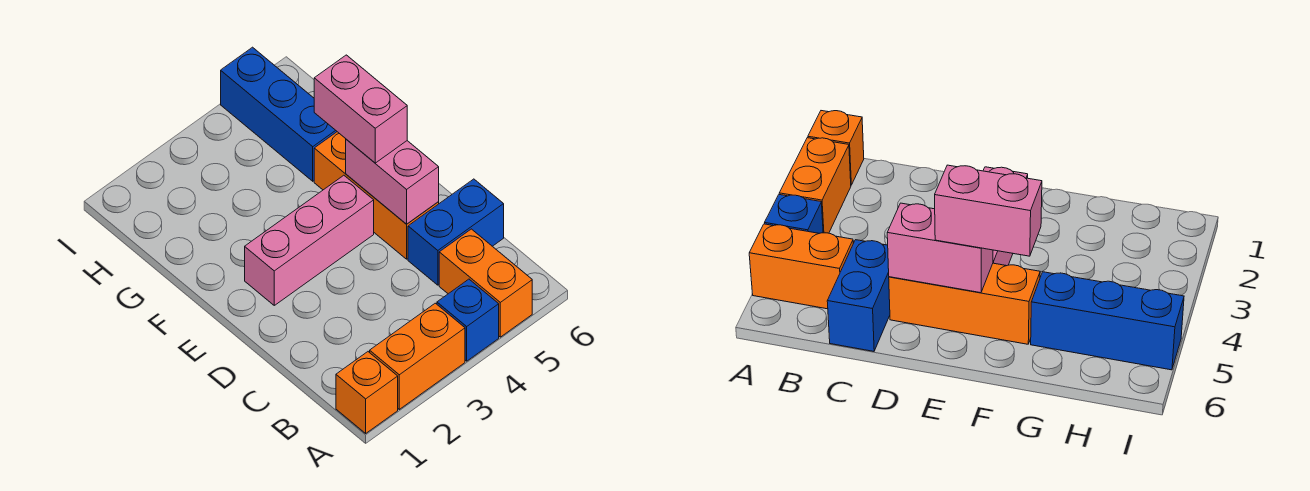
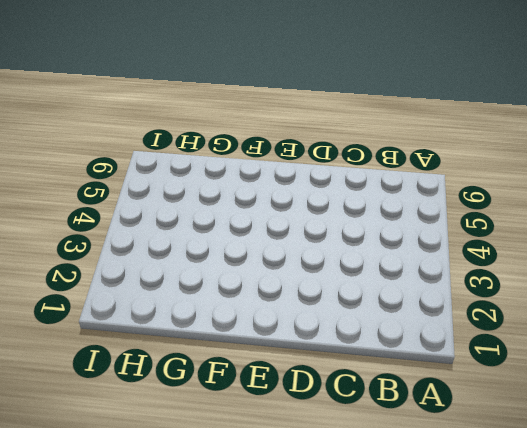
none -> orange 1x1 brick [336,352,398,433]
none -> orange 1x2 brick [370,303,465,409]

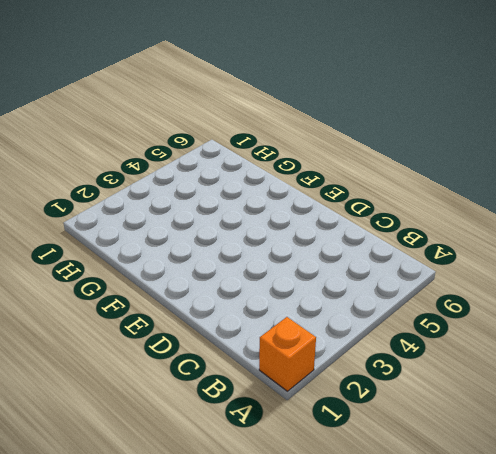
none -> orange 1x2 brick [370,303,465,409]
none -> blue 1x1 brick [437,279,499,361]

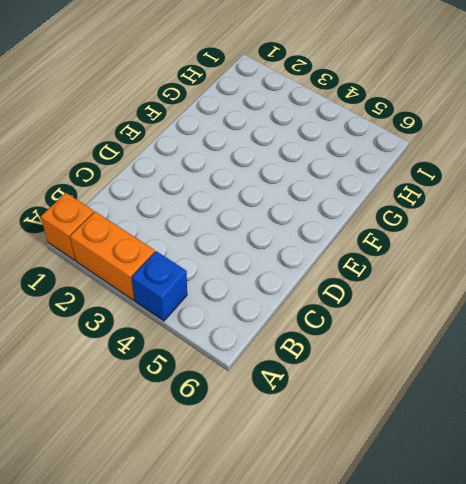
none -> orange 1x2 brick [439,229,532,337]
none -> blue 1x2 brick [408,179,504,285]

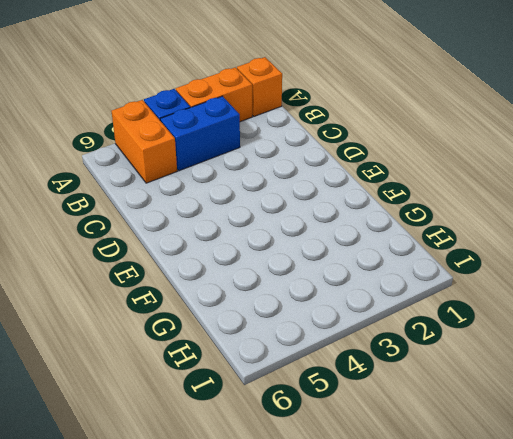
blue 1x2 brick [160,96,240,171] -> blue 1x2 brick moved to [408,179,504,285]
none -> orange 1x3 brick [314,132,439,259]
none -> pink 1x3 brick [245,175,374,305]

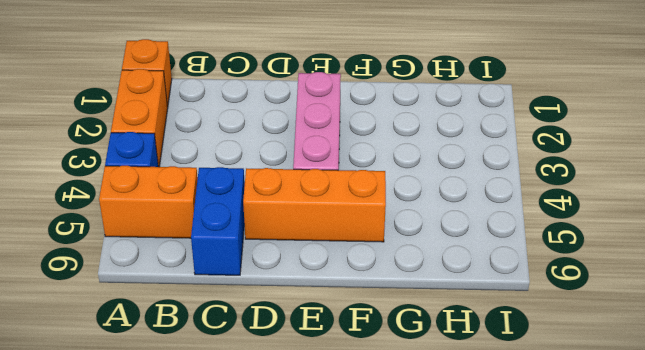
none -> blue 1x3 brick [221,47,337,181]
none -> pink 1x2 brick [346,139,439,224]

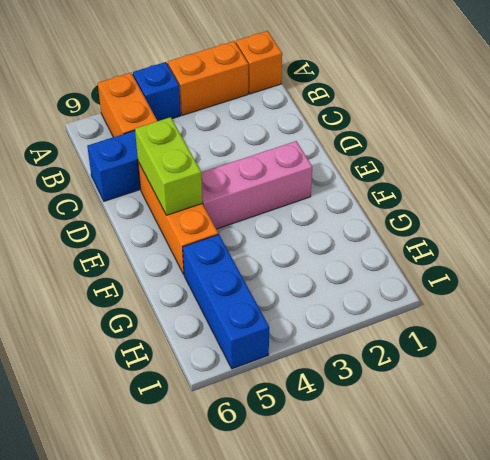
lime 1x2 brick [135,117,202,215] -> pink 1x2 brick [346,139,439,224]
none -> pink 1x2 brick [314,55,407,163]

